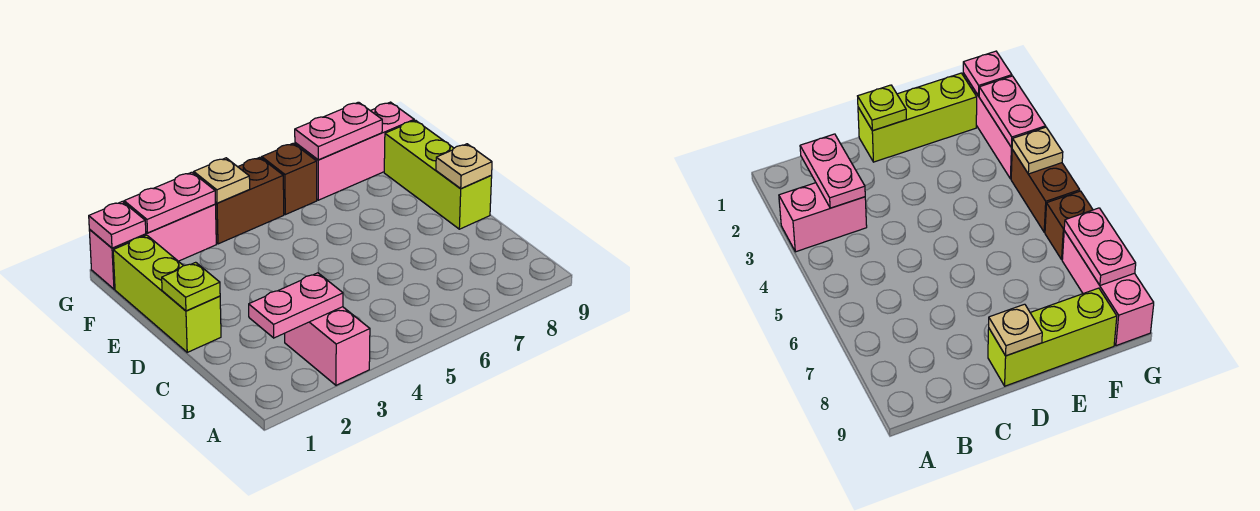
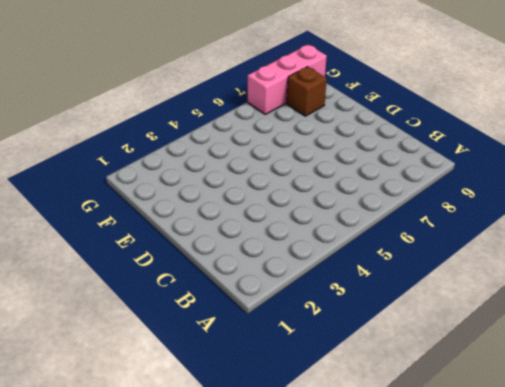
brown 1x1 brick [287,67,327,116] -> brown 1x1 brick moved to [262,143,317,215]
none -> pink 1x2 brick [285,307,370,385]
none -> lime 1x3 brick [113,235,221,352]
none -> lime 1x3 brick [384,120,492,229]

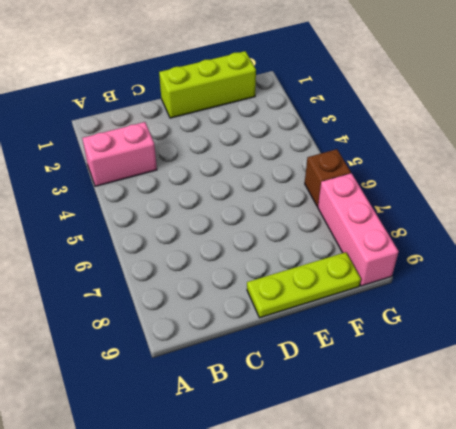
lime 1x3 plate [247,252,361,318] -> lime 1x3 brick [384,120,492,229]
none -> pink 1x3 brick [89,205,216,289]
none -> brown 1x2 brick [215,157,284,244]
none -> pink 1x2 plate [249,273,343,338]

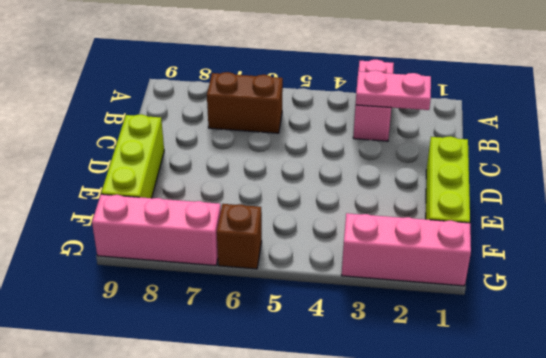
brown 1x2 brick [207,72,283,133] -> brown 1x2 brick moved to [215,157,284,244]
none -> lime 1x1 plate [162,262,220,311]
none -> tan 1x1 plate [436,144,492,189]
none -> pink 1x1 plate [89,201,146,248]

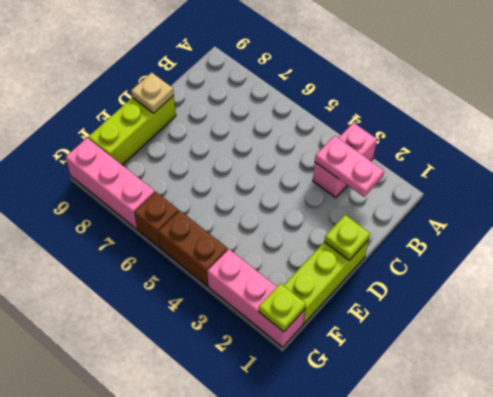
lime 1x1 plate [259,284,306,332] -> pink 1x1 plate [89,201,146,248]
none -> pink 1x2 plate [124,172,215,233]
none -> tan 1x1 plate [194,158,250,203]
none -> pink 1x2 plate [295,102,382,160]

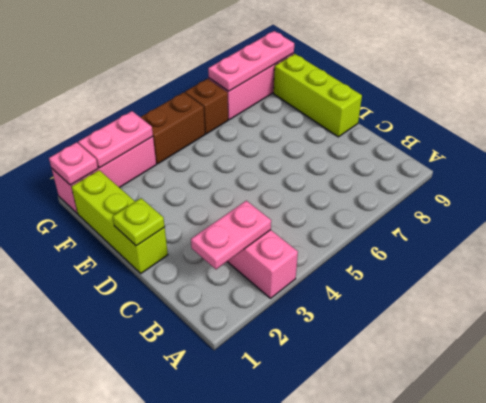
pink 1x3 plate [208,31,294,91] -> pink 1x2 plate [295,102,382,160]
none -> tan 1x1 plate [436,144,492,189]
none -> tan 1x1 plate [194,158,250,203]

